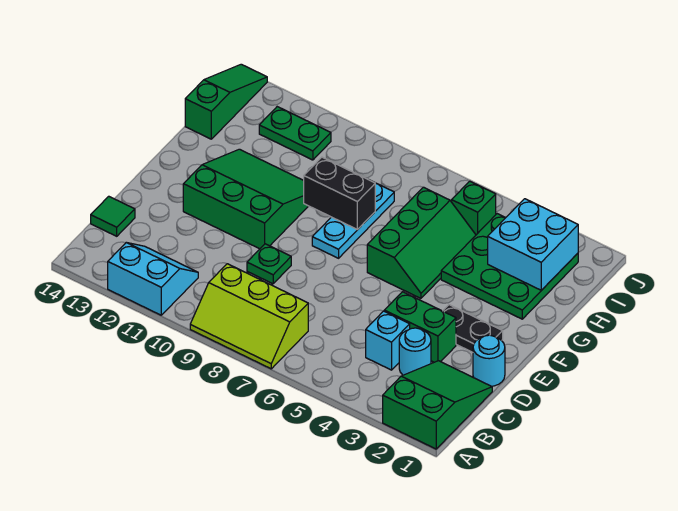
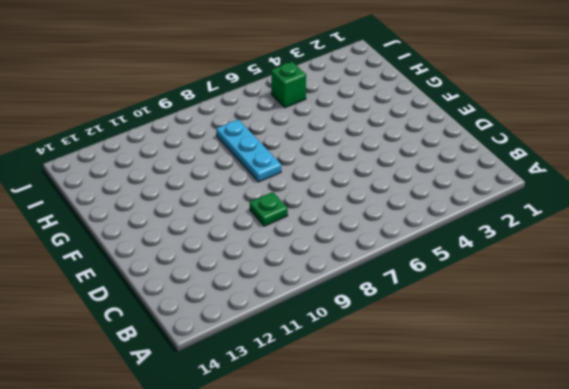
none -> green 2x3 slope [383,361,492,449]
none -> lime 2x3 slope [190,264,308,369]
none -> cyan 2x2 slope [108,243,198,315]

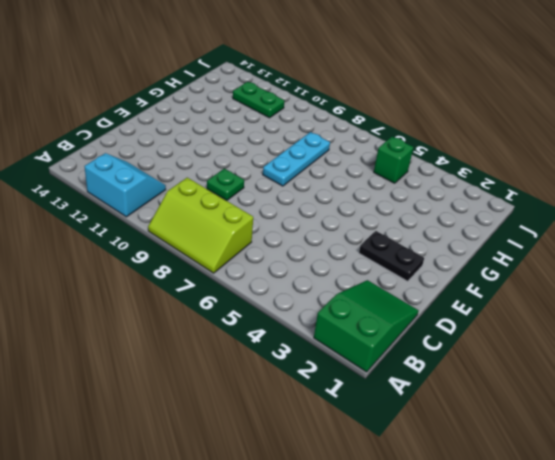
none -> cyan 1x1 round brick [399,328,431,375]
none -> cyan 1x1 brick [366,311,410,370]
none -> green 1x1 tile [91,196,135,236]

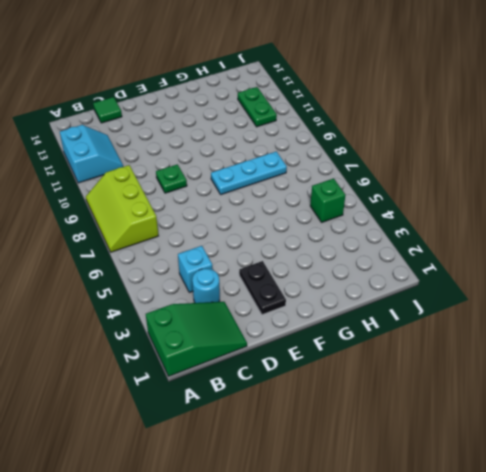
none -> cyan 1x1 round brick [473,335,505,386]
none -> green 1x2 brick [384,292,456,362]
none -> green 3x3 slope [183,149,308,249]

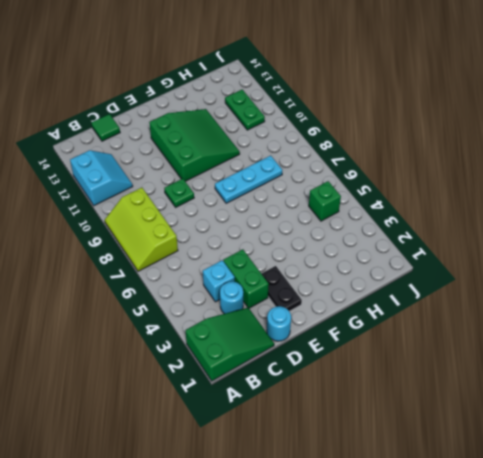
none -> green 2x3 slope [367,187,476,298]
none -> green 3x3 plate [441,214,578,319]
none -> green 1x3 slope [185,64,267,139]

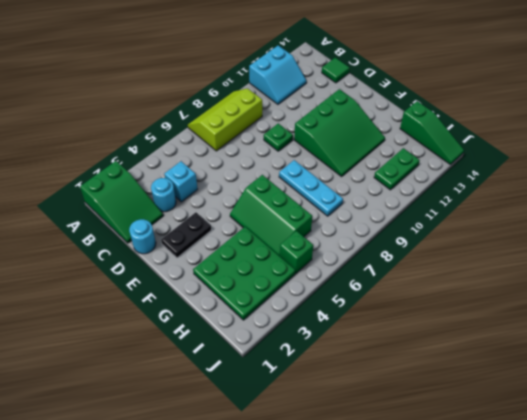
none -> green 1x2 brick [384,292,456,362]
none -> black 1x2 brick [304,157,375,230]
none -> cyan 2x2 brick [488,199,578,290]

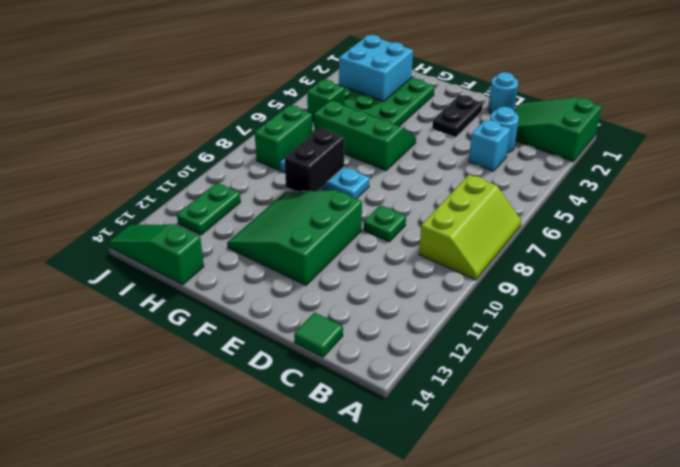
green 1x2 brick [255,105,312,170] -> green 1x2 brick moved to [384,292,456,362]
none -> cyan 2x2 slope [108,243,198,315]

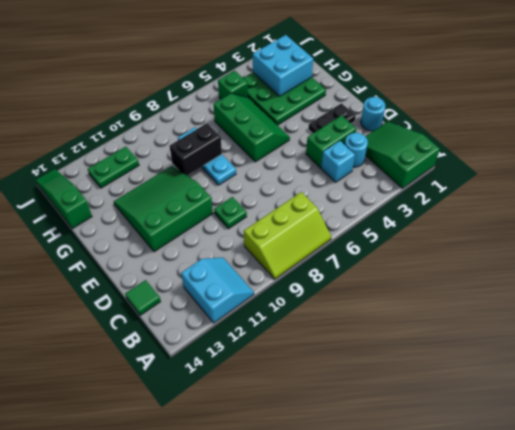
cyan 2x2 slope [181,258,254,323] -> cyan 2x2 slope turned to [108,243,198,315]

